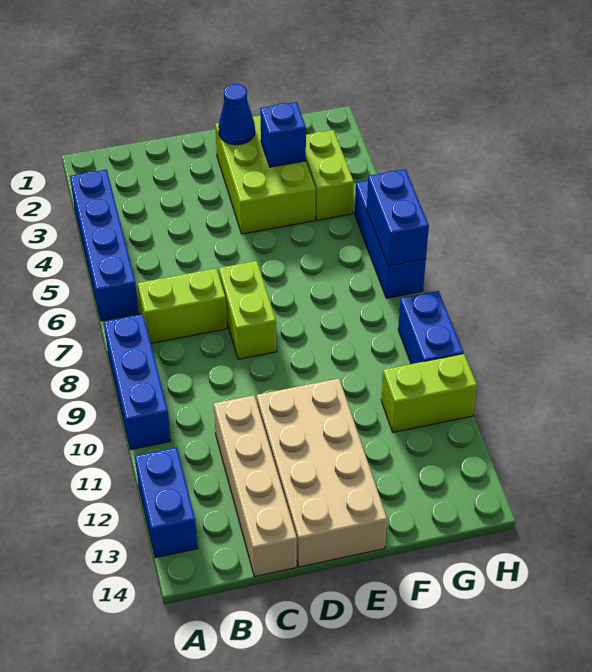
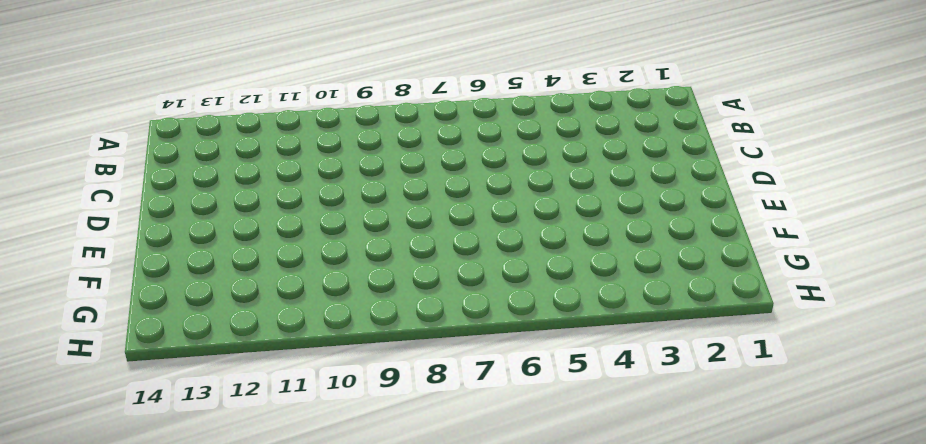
none -> blue 1x4 brick [70,169,139,321]
none -> blue 1x3 brick [104,314,171,450]
none -> blue 1x2 brick [135,447,198,558]

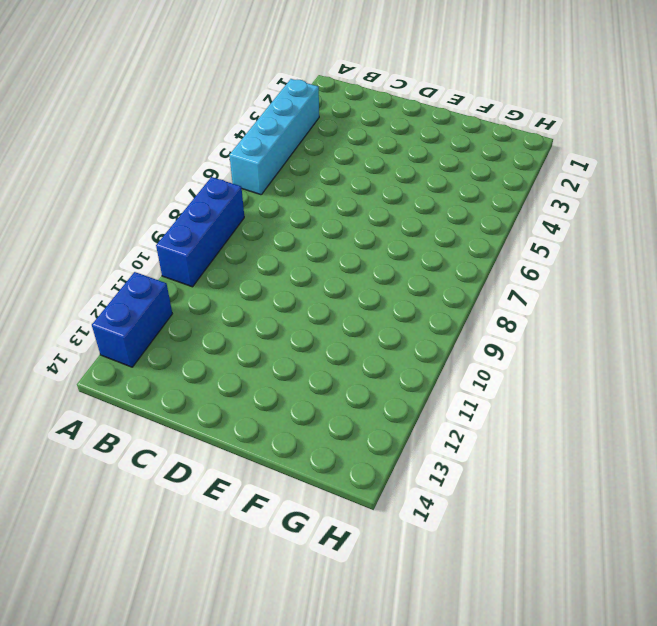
cyan 1x4 brick [230,79,319,195] -> blue 1x4 brick [70,169,139,321]
none -> lime 1x2 brick [138,268,227,343]
none -> tan 1x4 brick [214,395,297,577]
none -> lime 1x2 brick [219,261,276,359]

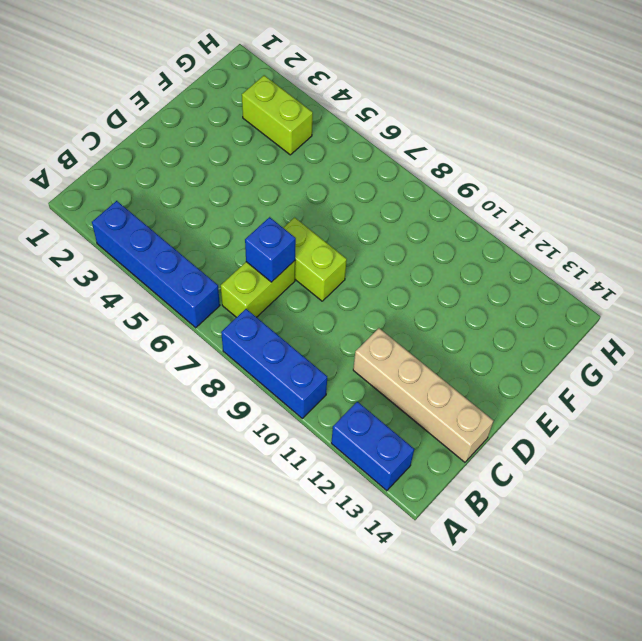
blue 1x1 brick [245,217,296,282] -> blue 1x1 brick moved to [260,102,306,167]
none -> tan 2x4 brick [257,379,387,567]
none -> lime 2x3 brick [215,116,316,234]
none -> lime 1x2 brick [381,354,477,432]

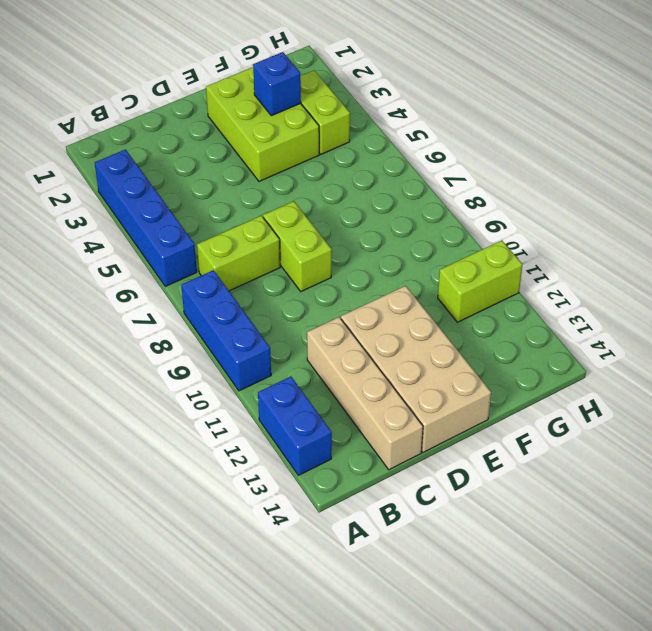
none -> blue 1x3 brick [355,180,426,298]
none -> blue 1x2 brick [398,291,464,364]
none -> blue 1x1 cone [218,84,255,145]

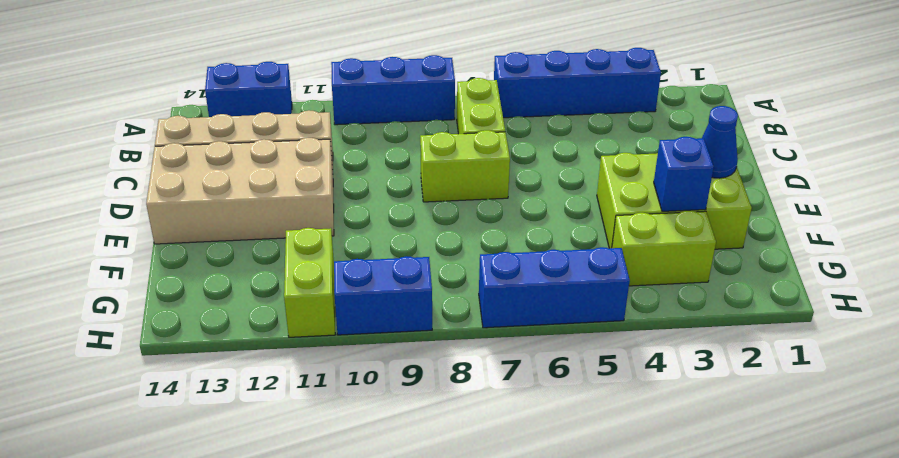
none -> blue 1x2 brick [367,169,429,266]

